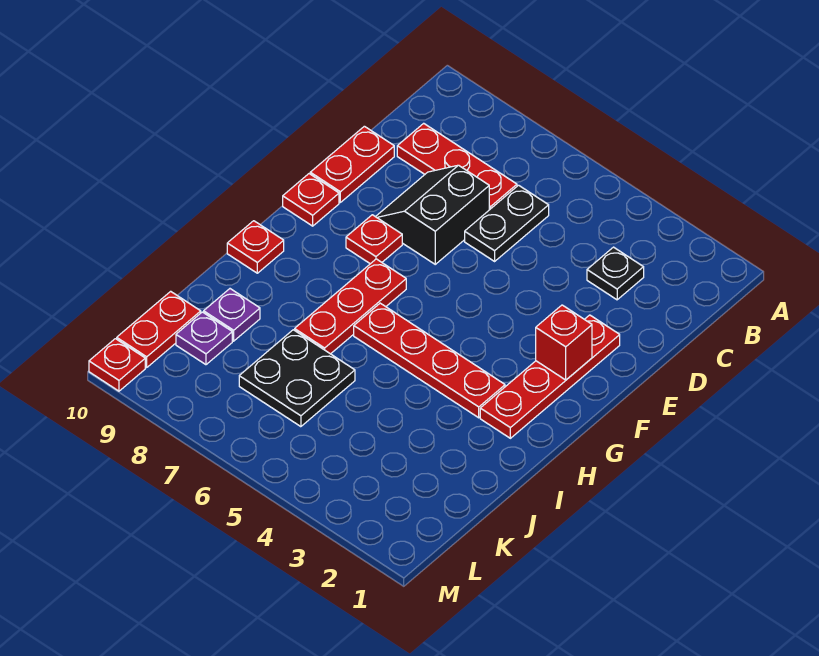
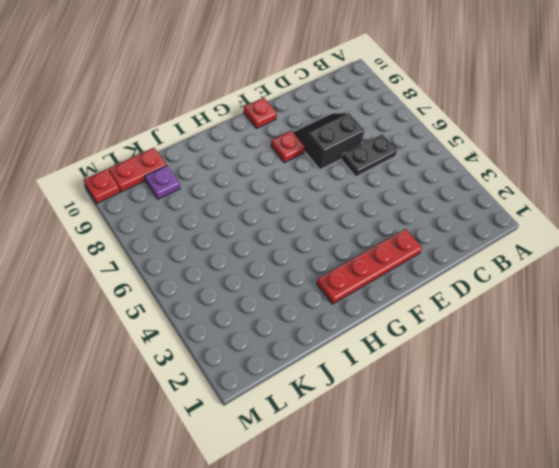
none -> black 1x1 plate [587,247,644,300]
none -> red 1x3 plate [397,123,517,210]
none -> red 1x2 plate [310,126,394,202]

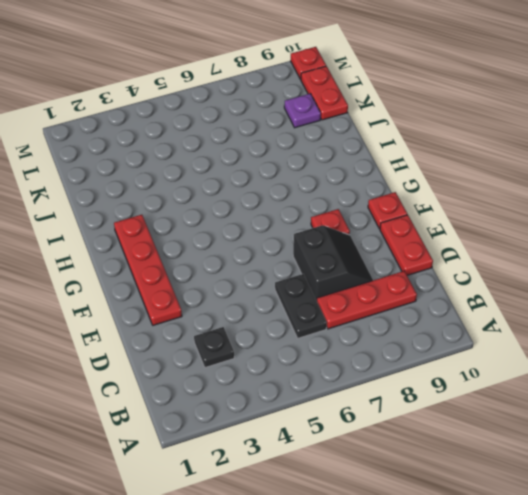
none -> red 1x3 plate [295,259,406,354]
none -> red 1x4 plate [354,303,505,418]
none -> red 1x1 plate [227,221,284,273]

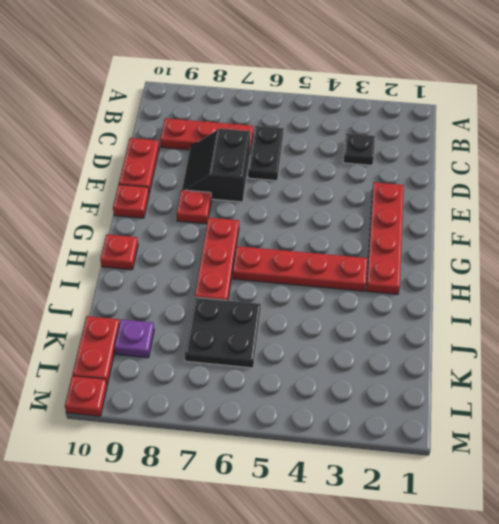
none -> purple 1x1 plate [204,289,260,341]
none -> red 1x1 brick [536,305,592,380]

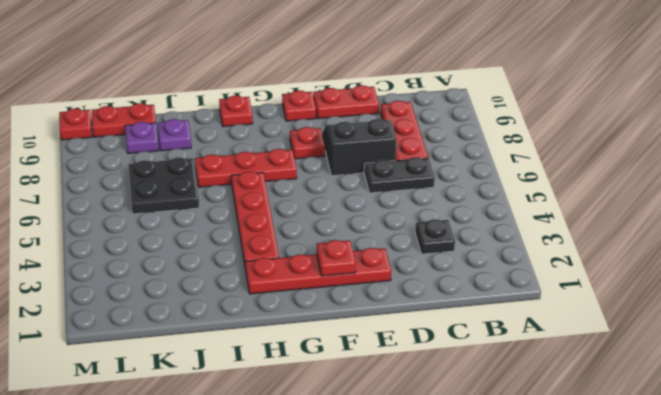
red 1x1 plate [317,240,356,276] -> red 1x1 brick [536,305,592,380]

